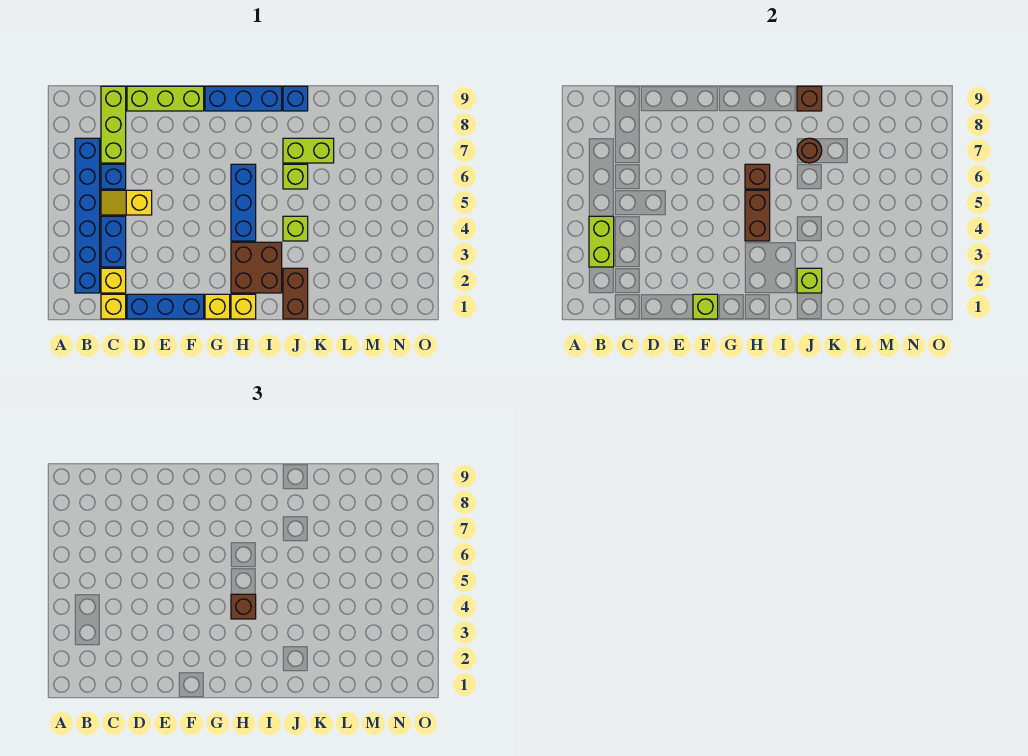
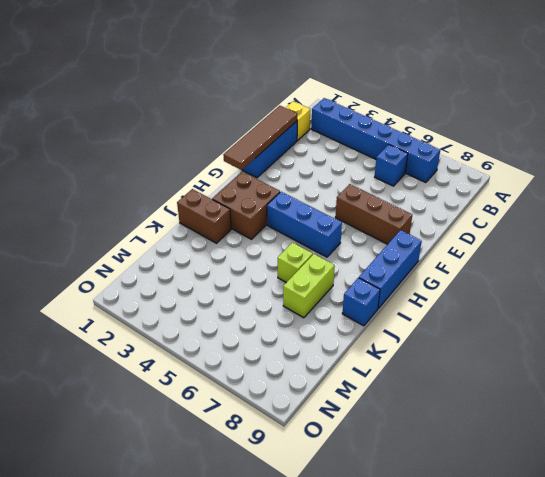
brown 1x4 tile [223,106,297,170] -> lime 1x1 brick [693,294,718,319]
brown 1x3 brick [335,184,412,244] -> none
none -> yellow 1x1 brick [101,268,126,293]
none -> blue 1x2 brick [101,216,126,267]
none -> yellow 1x2 slope [101,190,152,215]

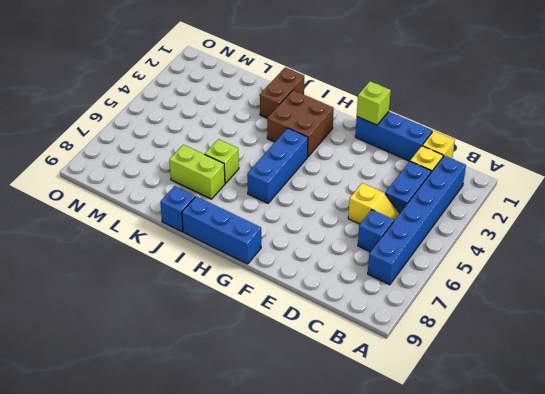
none -> lime 1x3 brick [101,86,126,163]
none -> lime 1x3 brick [127,86,204,111]
none -> yellow 1x1 brick [205,294,230,319]

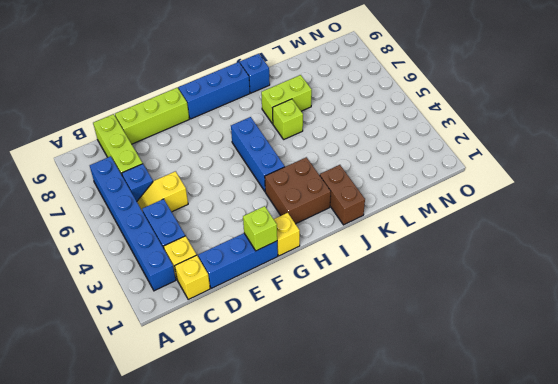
none -> yellow 1x1 brick [231,294,256,319]
none -> lime 1x1 brick [283,216,308,241]
none -> lime 1x2 brick [589,216,614,267]

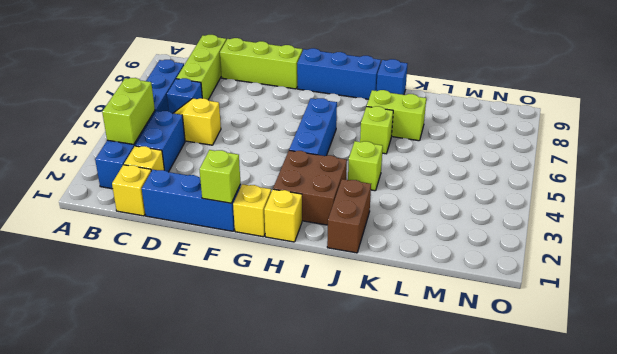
none -> brown 1x2 brick [745,190,770,241]
none -> brown 1x1 brick [745,164,770,189]
none -> lime 1x1 brick [797,268,822,293]

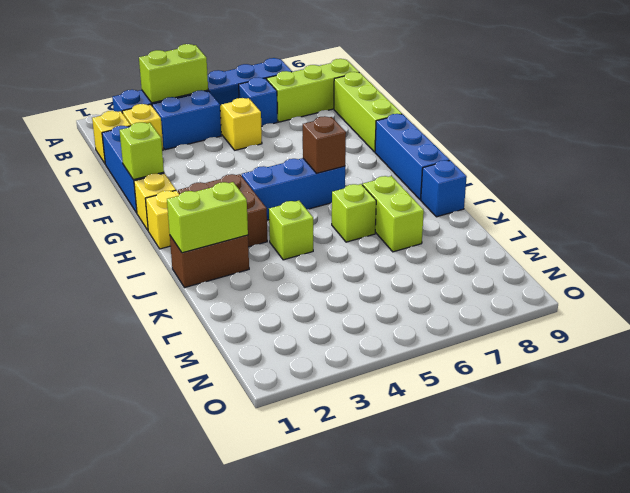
lime 1x2 brick [167,182,248,253] -> lime 1x1 brick [797,268,822,293]
none -> brown 1x2 brick [745,190,770,241]
none -> brown 1x1 round brick [797,138,822,163]
none -> brown 1x1 brick [797,86,822,111]

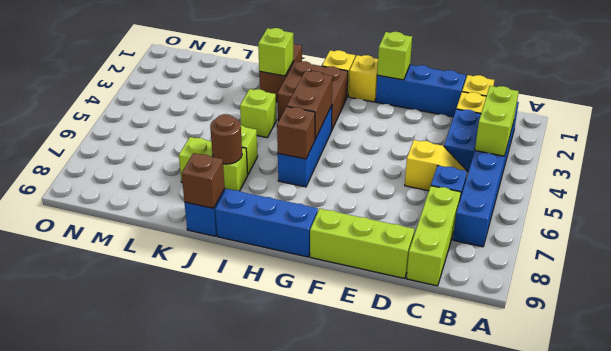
none -> brown 1x1 brick [231,594,256,619]

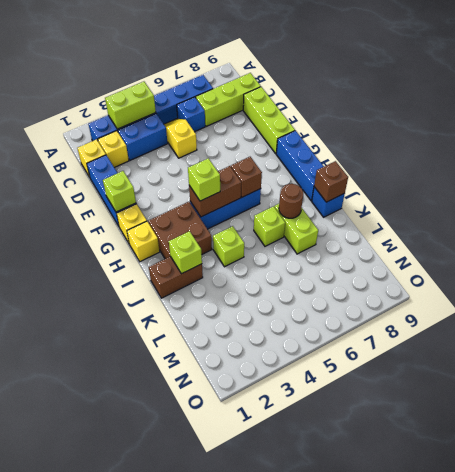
lime 1x1 brick [188,158,220,201] -> brown 1x1 brick [231,594,256,619]

